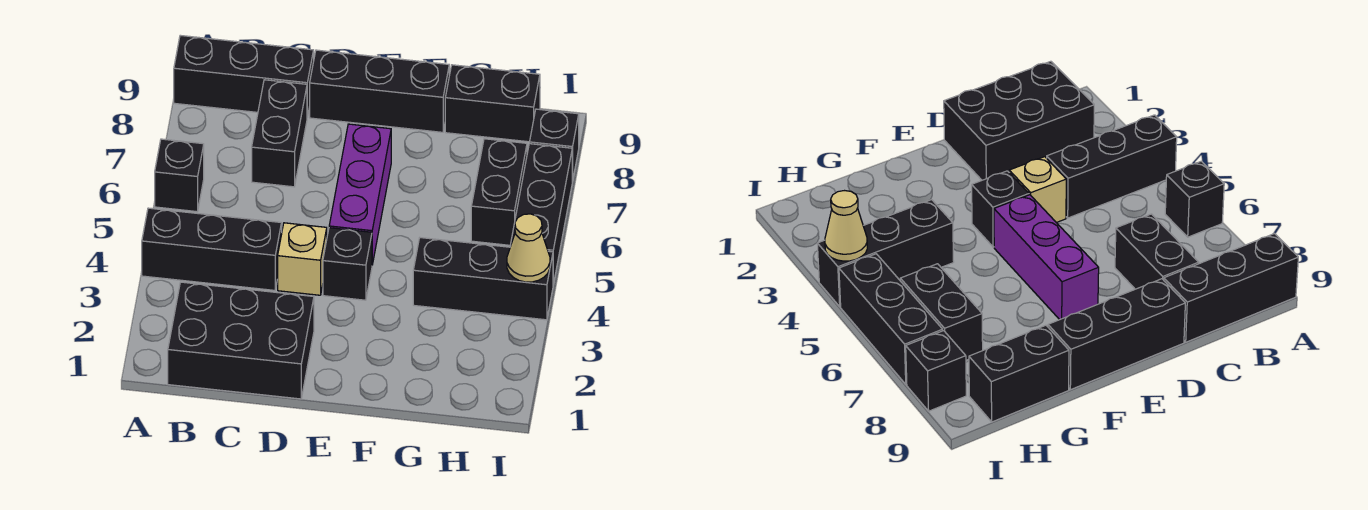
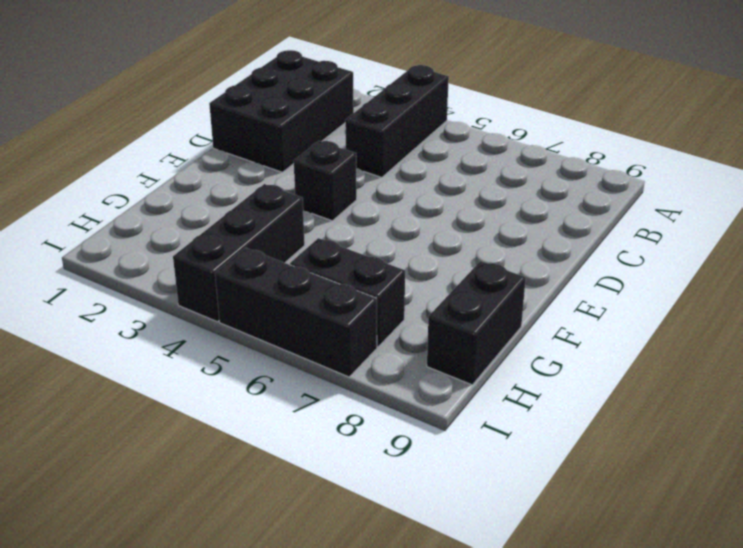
none -> black 1x1 brick [155,139,204,212]
none -> black 1x3 brick [174,35,314,117]
none -> black 1x2 brick [252,80,307,187]

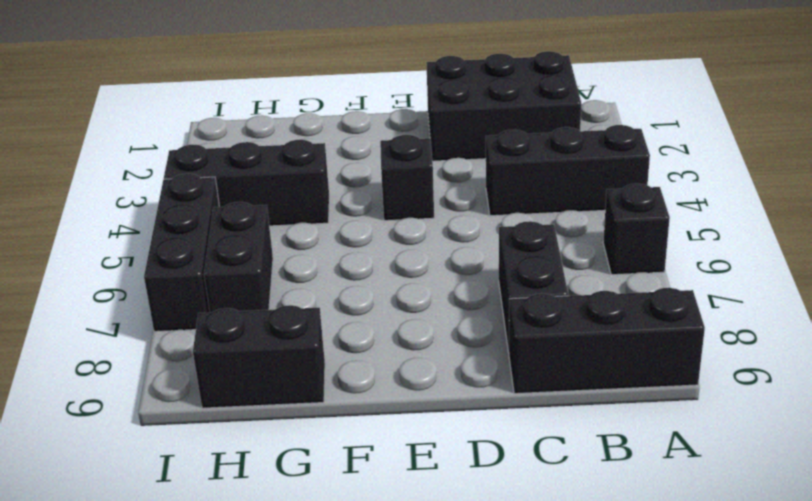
none -> tan 1x1 brick [278,223,327,295]
none -> black 1x3 brick [310,50,449,132]
none -> purple 1x3 brick [329,124,391,265]

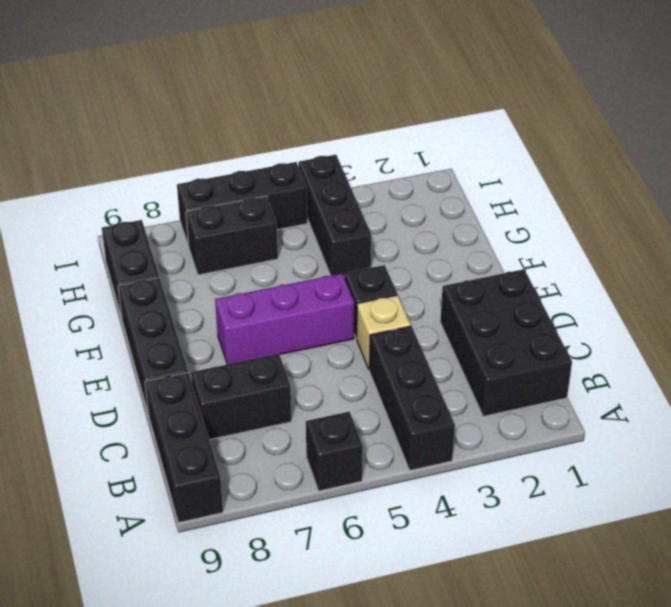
none -> black 1x1 brick [530,109,579,181]
none -> tan 1x1 cone [507,214,550,282]

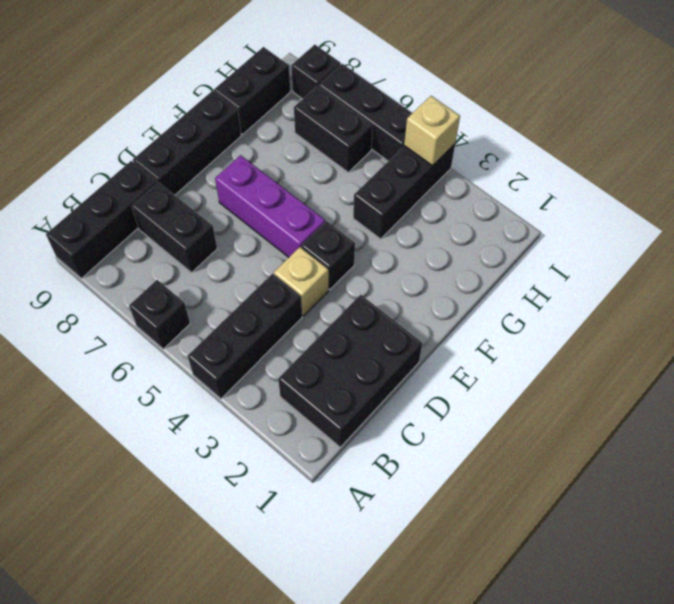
tan 1x1 brick [404,96,460,166] -> tan 1x1 cone [507,214,550,282]

